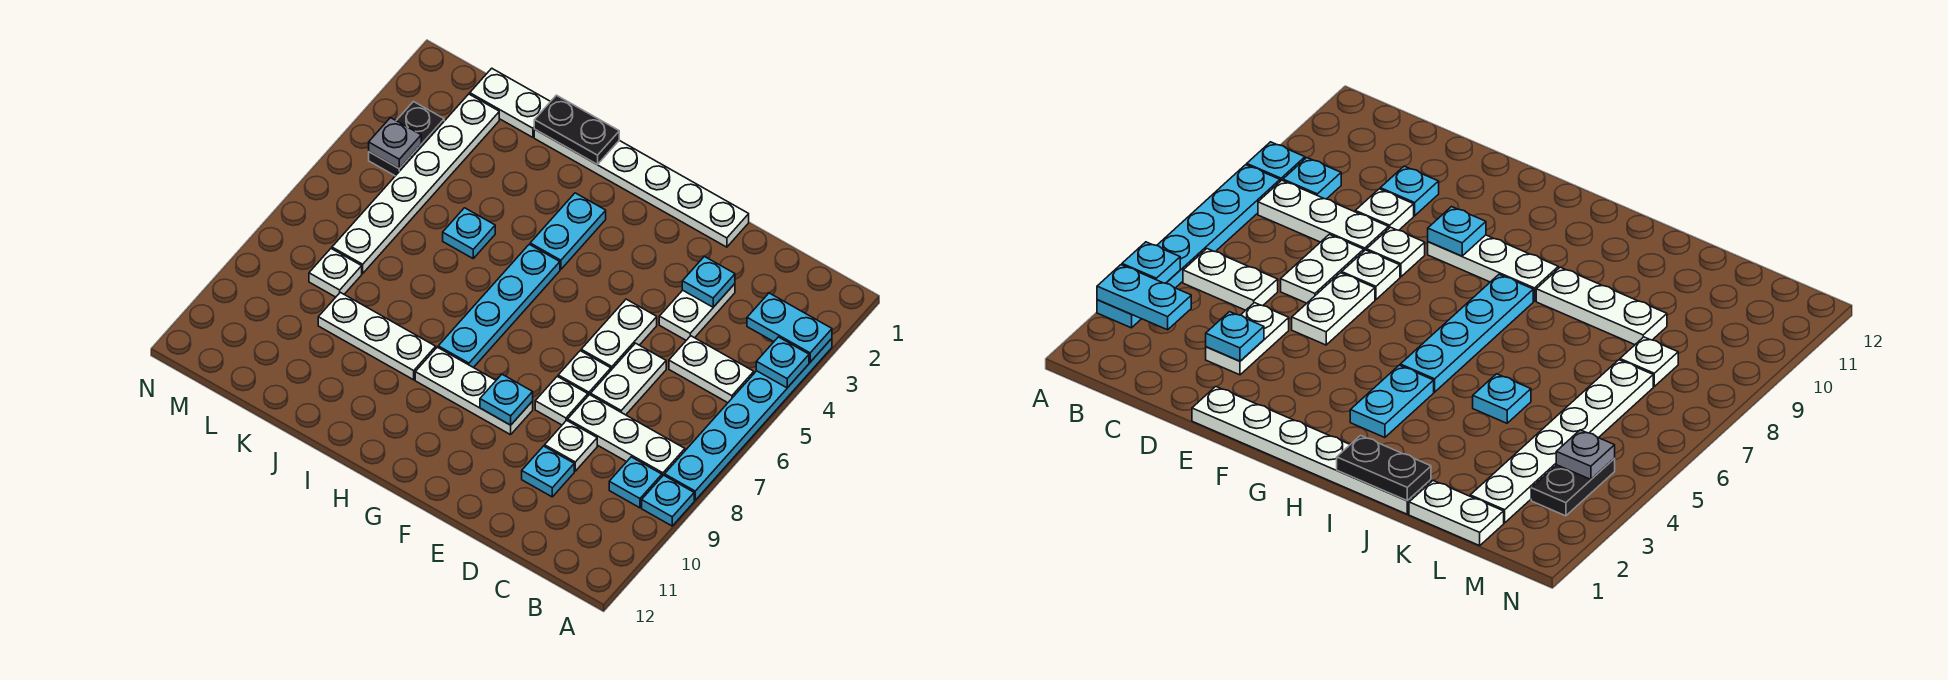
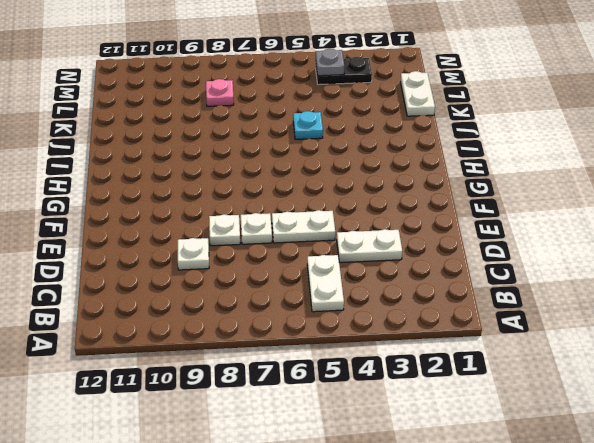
pink 1x1 plate [206,79,234,106] -> white 1x1 plate [309,249,362,297]
none -> cyan 1x6 plate [665,339,832,500]
none -> cyan 1x1 plate [642,475,694,526]
none -> white 1x3 plate [568,395,685,476]

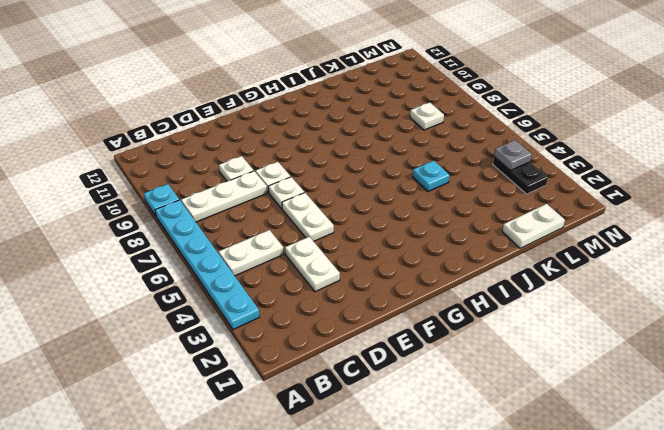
none -> cyan 1x1 plate [609,457,662,508]
none -> white 1x2 plate [591,343,666,415]
none -> cyan 1x1 plate [522,446,574,497]

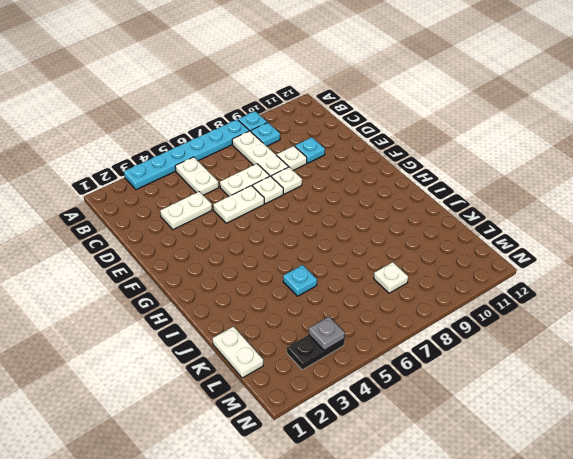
none -> white 1x6 plate [534,129,749,247]
none -> white 1x3 plate [415,347,533,435]
none -> cyan 1x2 plate [530,193,606,269]

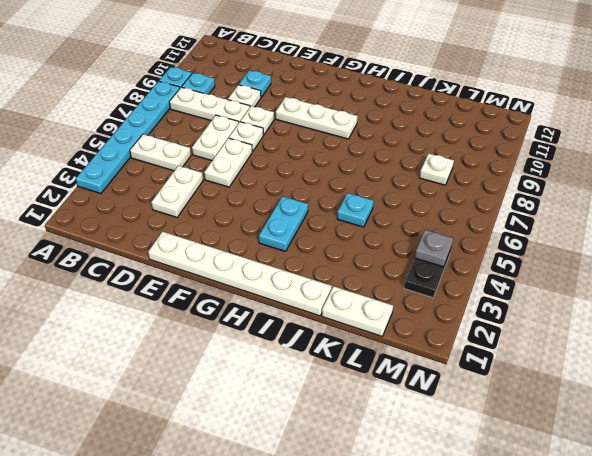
none -> cyan 1x4 plate [438,244,560,368]
none -> white 1x3 plate [318,292,436,380]
none -> white 1x6 plate [332,94,499,273]

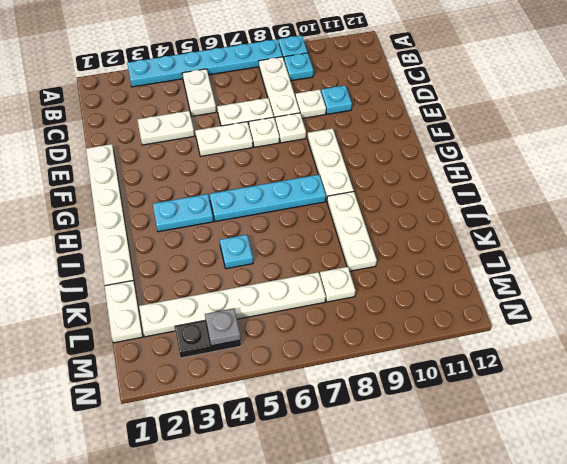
none -> cyan 1x2 plate [747,293,832,362]
none -> cyan 1x1 plate [756,337,809,388]
none -> cyan 1x1 plate [682,256,735,307]

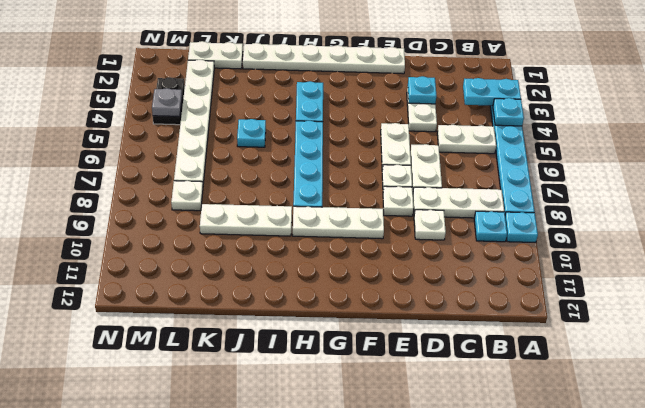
none -> cyan 1x1 plate [522,446,574,497]
none -> cyan 1x1 plate [480,374,533,425]
none -> black 1x2 plate [534,95,619,164]

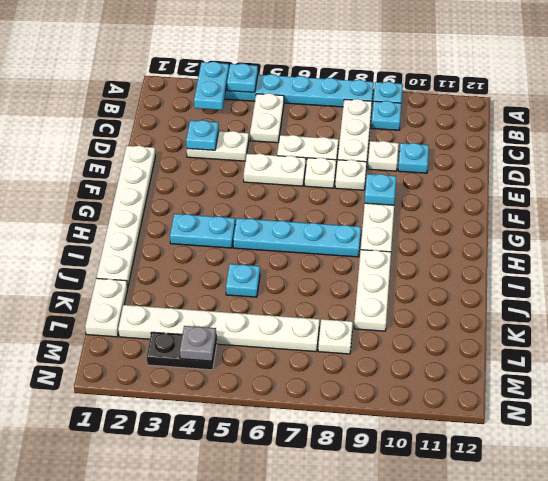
none -> black 1x2 plate [534,95,619,164]

